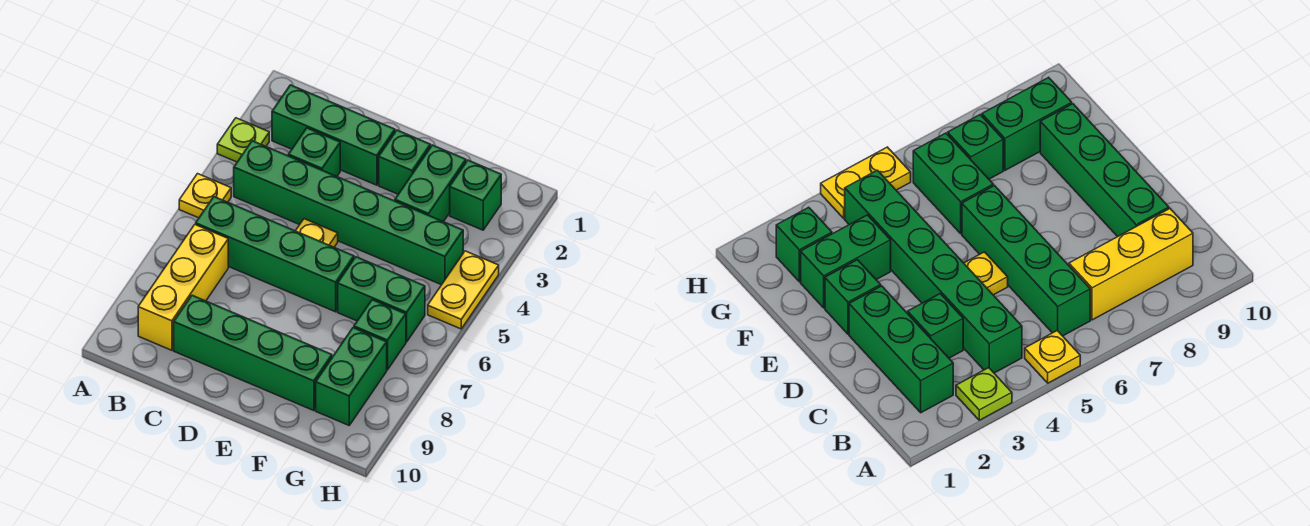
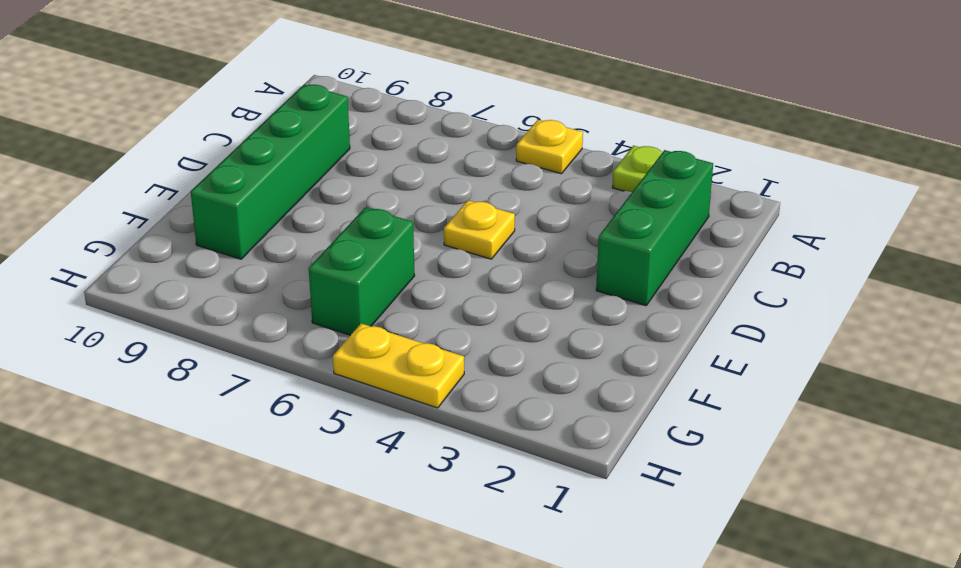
none -> green 1x6 brick [234,141,463,285]
none -> green 1x4 brick [196,197,354,312]
none -> yellow 1x3 brick [138,225,228,350]

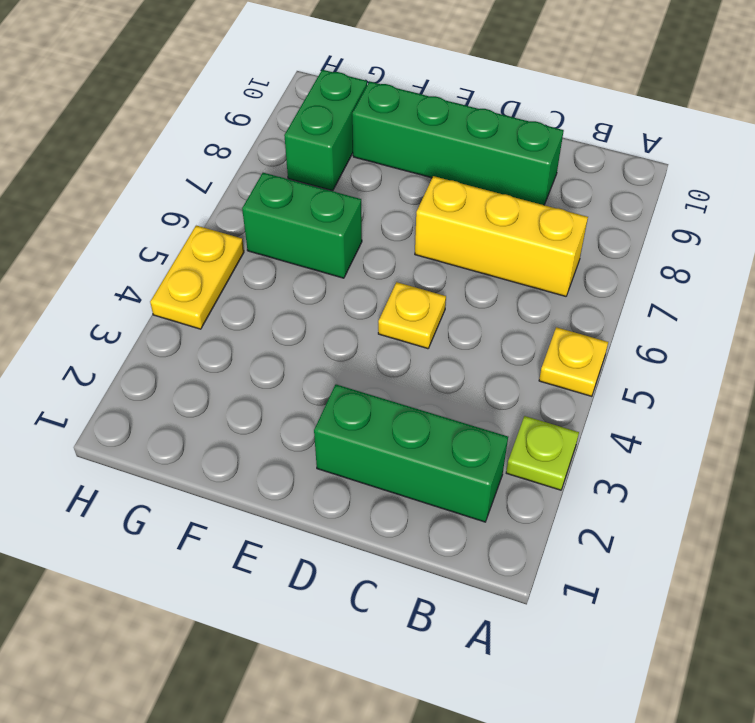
yellow 1x3 brick [415,176,588,296] -> yellow 1x3 brick turned to [138,225,228,350]
none -> green 1x6 brick [234,141,463,285]
none -> green 1x4 brick [196,197,354,312]
none -> green 1x1 brick [288,128,340,176]

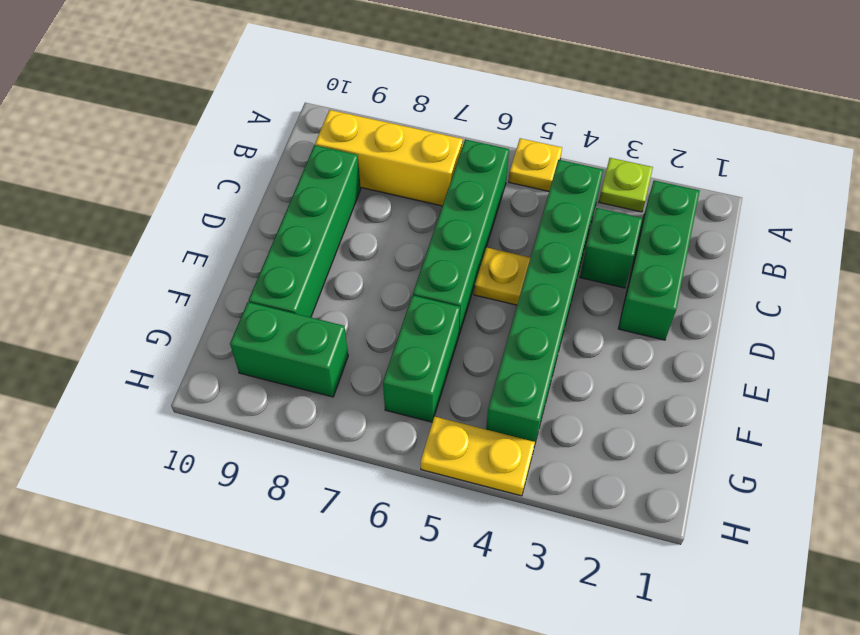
none -> green 1x1 brick [379,130,431,194]
none -> green 1x2 brick [395,145,466,222]
none -> green 1x1 brick [450,160,501,230]

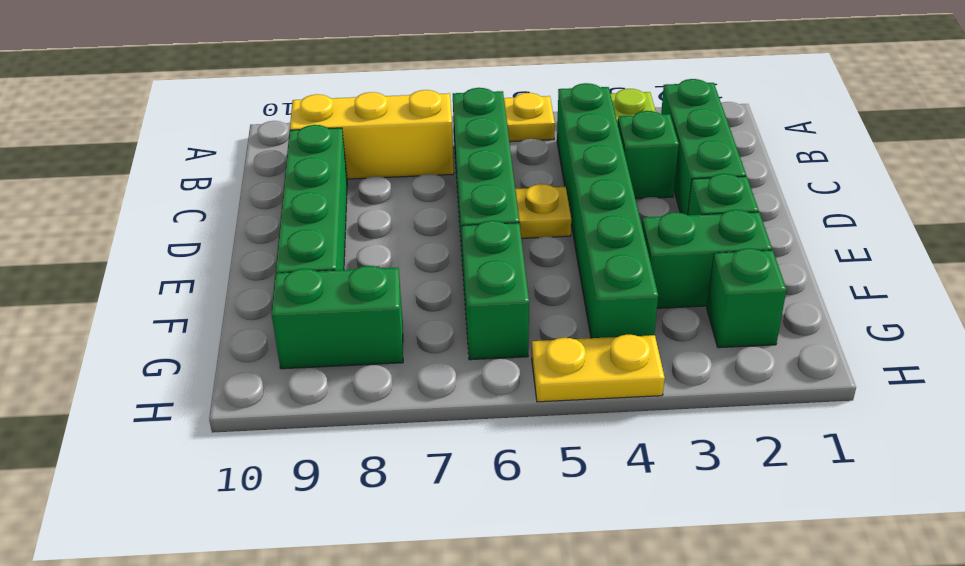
none -> green 1x1 brick [354,300,406,370]

